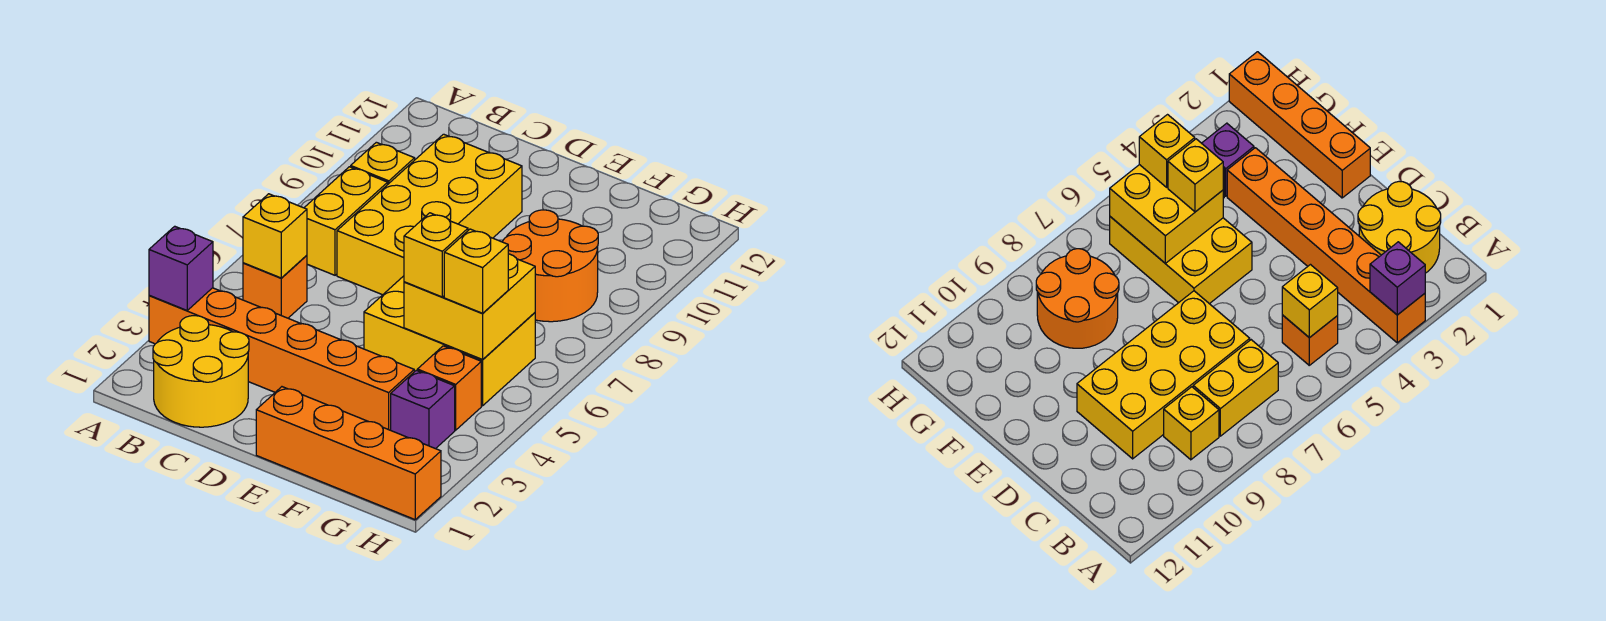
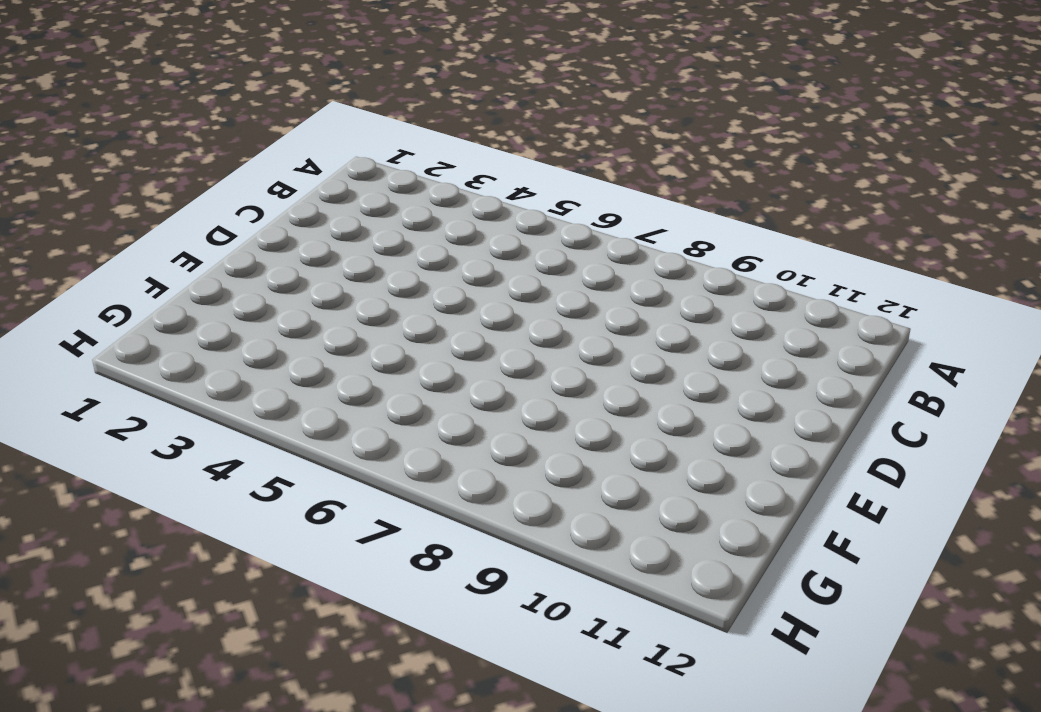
none -> orange 1x6 brick [149,288,414,430]
none -> yellow 2x2 round brick [153,316,249,427]
none -> orange 1x1 brick [243,255,307,318]

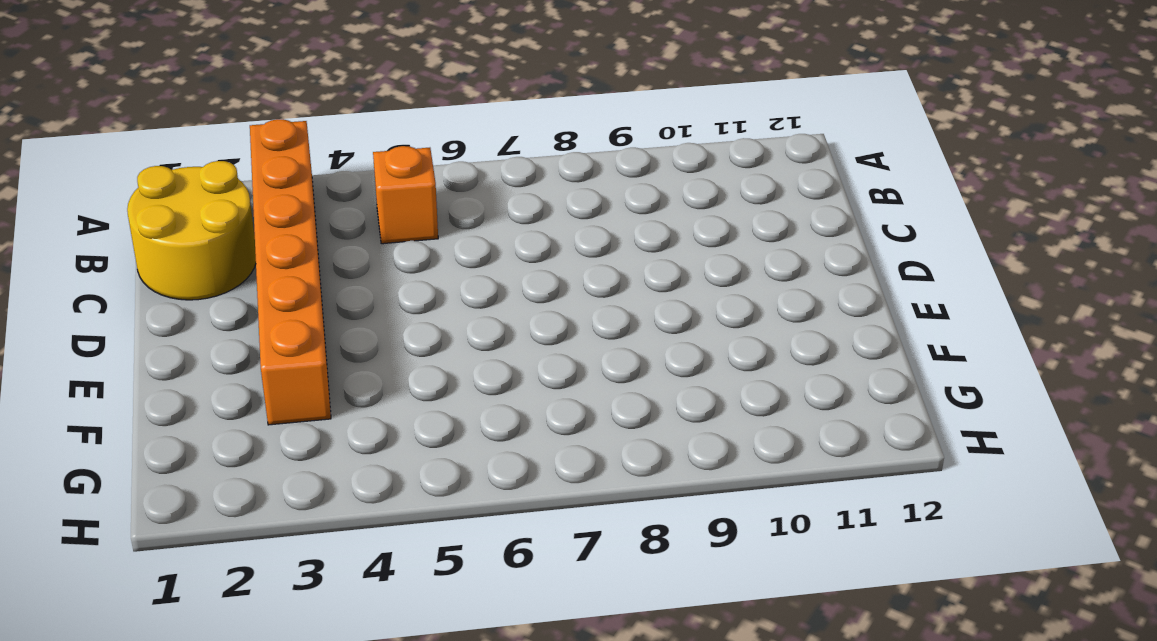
none -> yellow 1x2 brick [304,167,388,275]
none -> yellow 1x1 brick [351,142,415,184]
none -> yellow 2x4 brick [337,134,522,295]

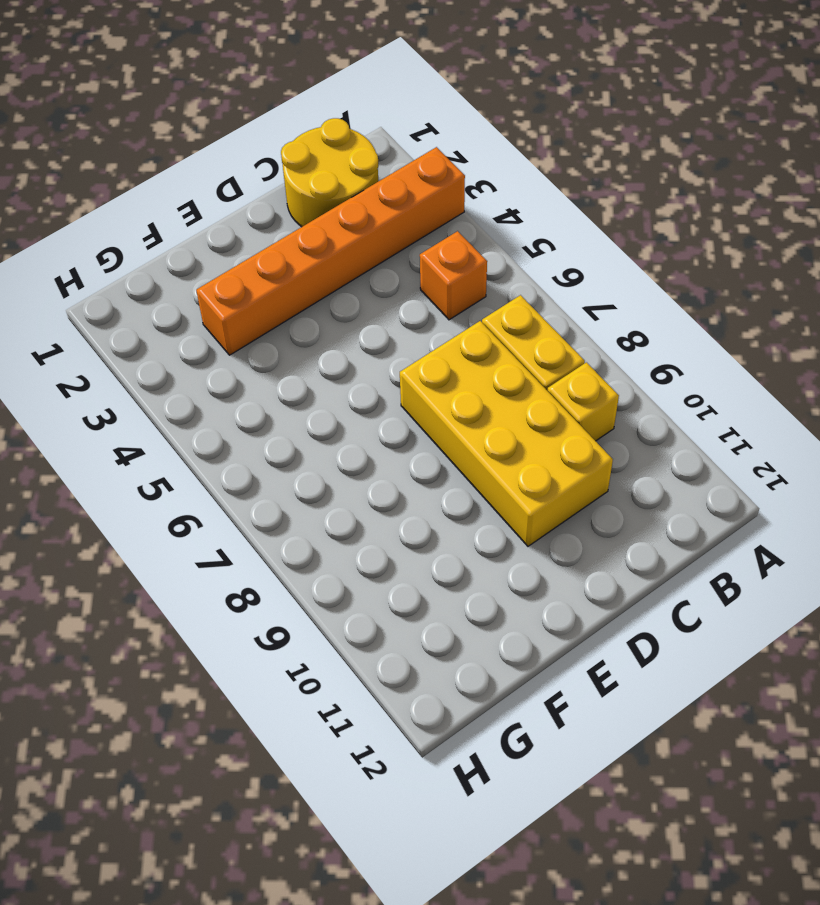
none -> orange 1x4 brick [256,387,441,520]
none -> yellow 2x3 brick [364,276,535,406]
none -> orange 2x2 round brick [503,210,598,322]

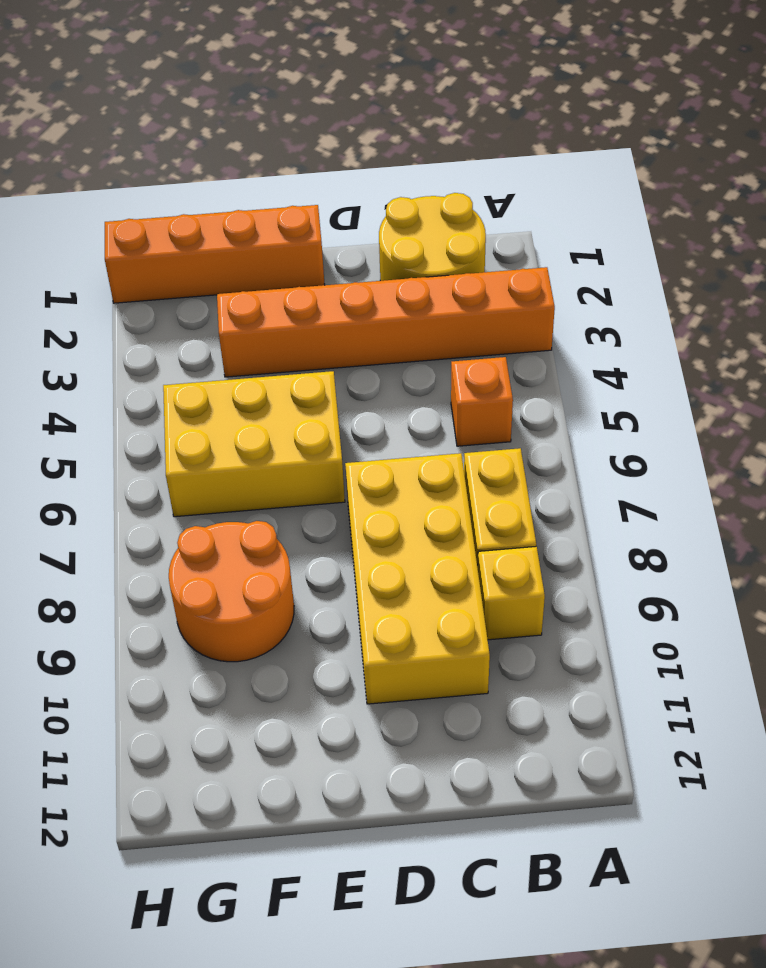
none -> purple 1x1 brick [391,370,455,449]
none -> orange 1x1 brick [417,346,481,430]
none -> purple 1x1 brick [149,226,213,310]

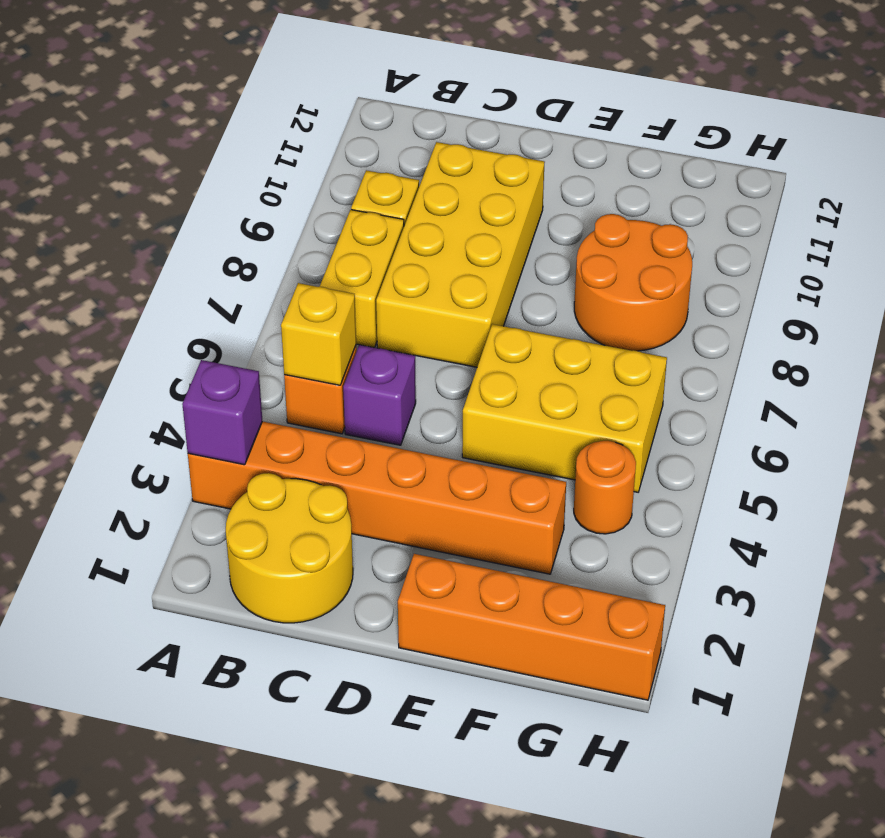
purple 1x1 brick [343,345,416,445] -> purple 1x1 brick moved to [391,370,455,449]
orange 1x1 round brick [574,441,636,534] -> orange 1x1 brick [417,346,481,430]
none -> yellow 2x2 brick [404,254,535,360]
none -> yellow 1x1 brick [404,213,468,297]
none -> yellow 1x1 brick [444,229,508,313]

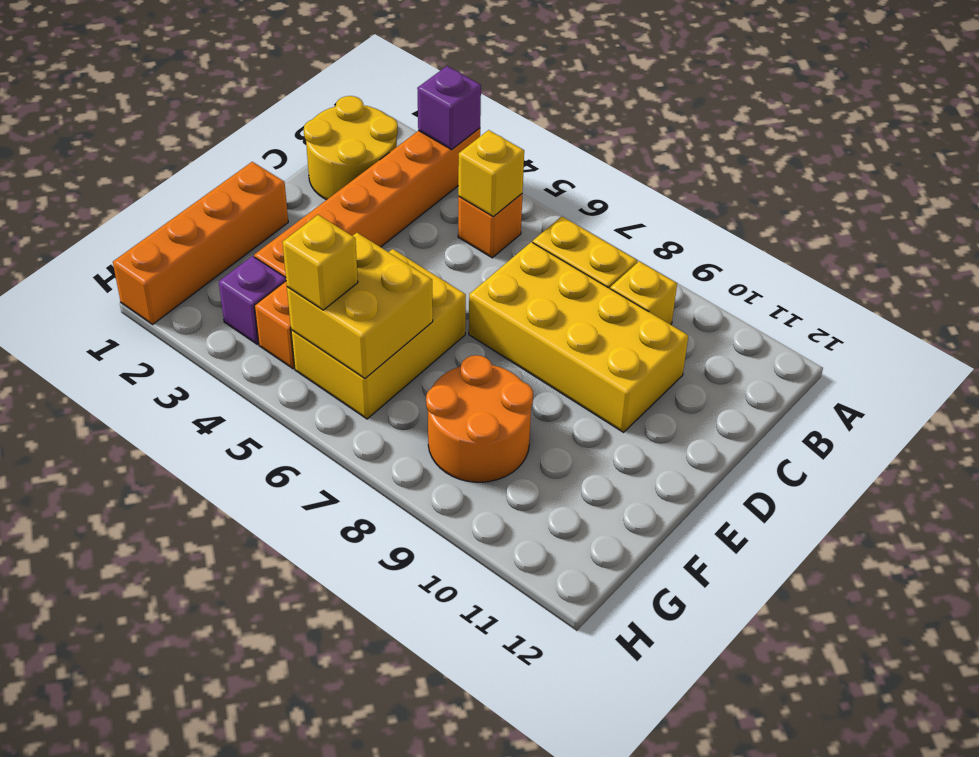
none -> yellow 1x1 brick [404,213,468,297]

